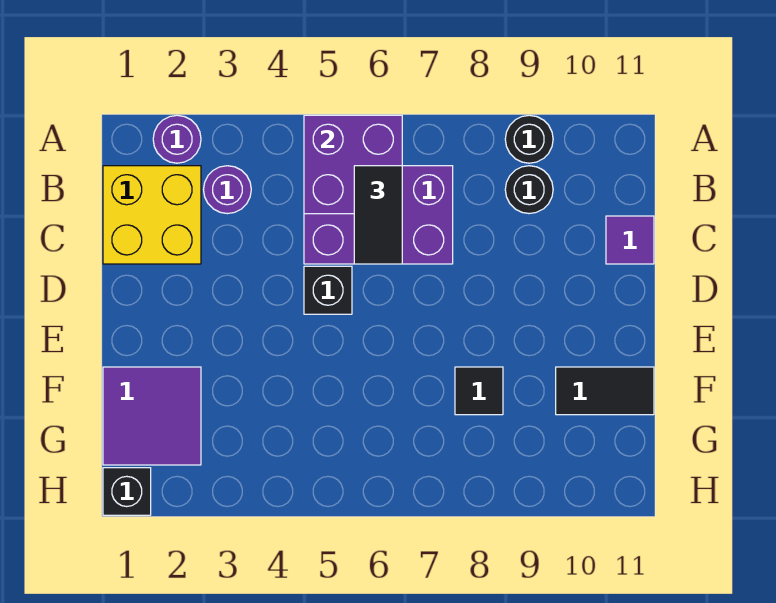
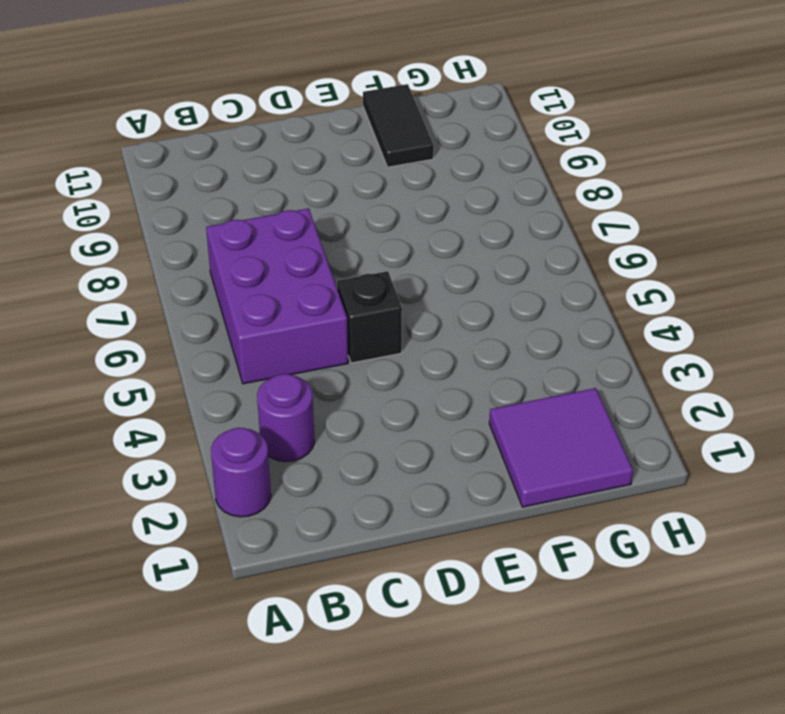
none -> black 1x1 round brick [505,115,553,163]
none -> yellow 2x2 brick [103,166,201,264]
none -> black 1x1 round brick [505,166,553,214]

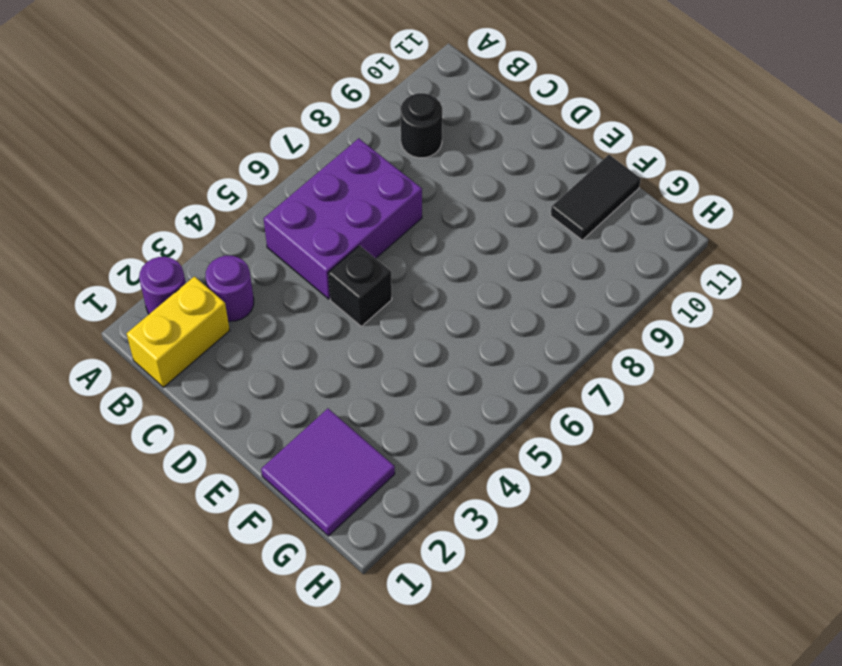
yellow 1x2 brick [127,276,230,387] -> yellow 2x2 brick [103,166,201,264]
none -> black 1x1 round brick [505,115,553,163]
none -> purple 1x1 tile [606,216,654,264]
none -> black 1x1 tile [455,367,503,415]

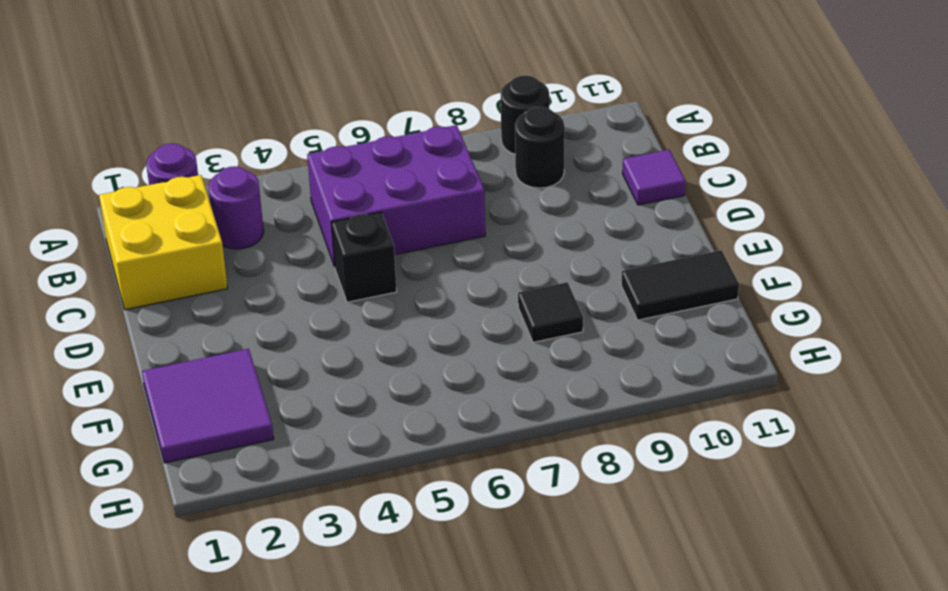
none -> black 1x1 brick [103,468,151,515]
none -> purple 2x2 brick [304,115,402,214]
none -> black 1x2 tile [354,166,402,264]

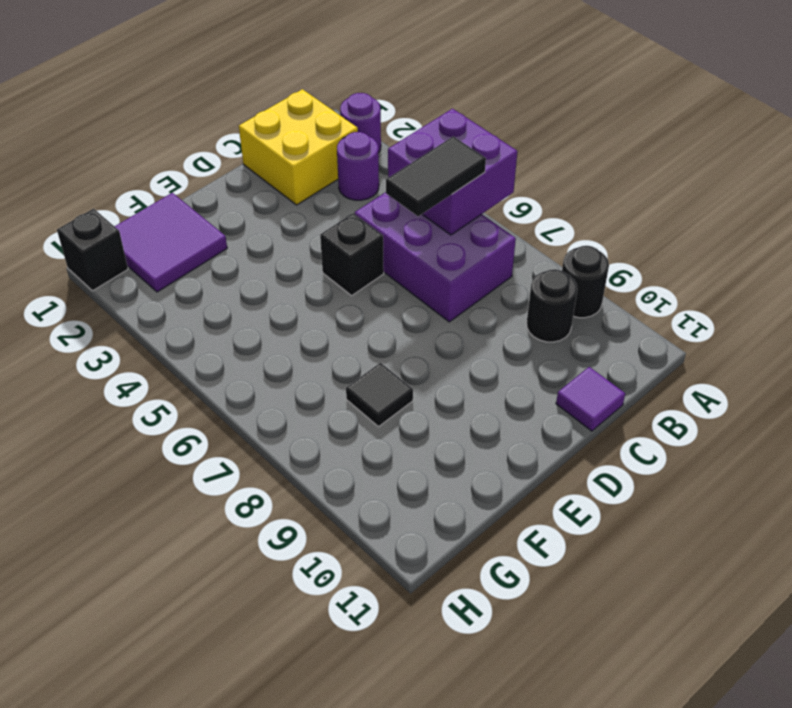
none -> black 1x2 tile [556,367,654,415]

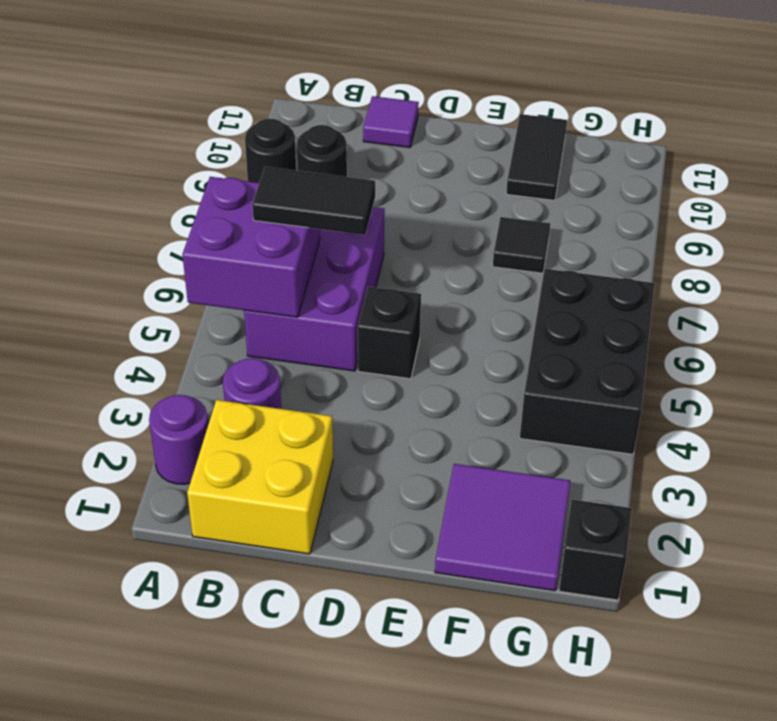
black 2x3 brick [520,269,655,454] -> none

